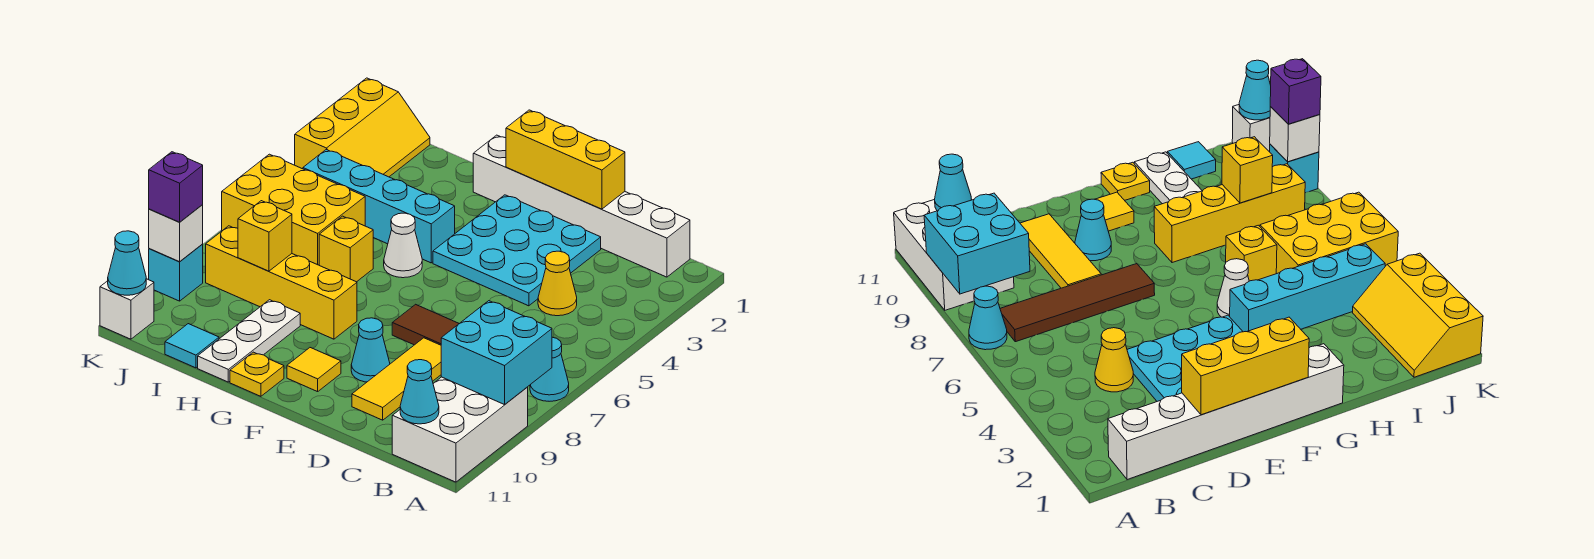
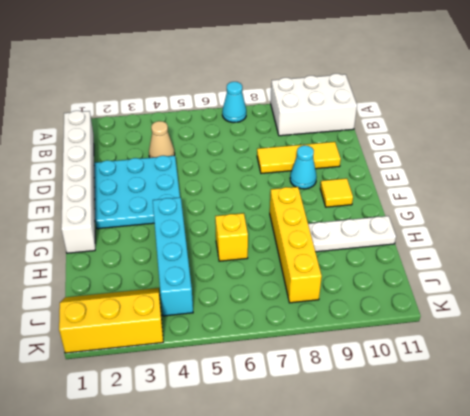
tan 1x1 cone [149,121,175,158] -> yellow 1x1 cone [538,251,577,316]
none -> brown 1x4 tile [392,304,459,345]
none -> white 1x1 cone [384,213,422,278]
none -> yellow 1x1 plate [230,352,284,396]

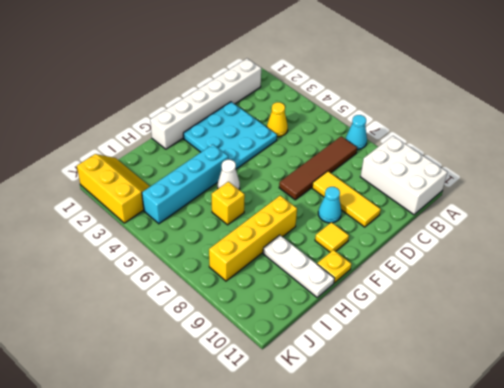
none -> yellow 2x3 brick [222,154,365,265]
none -> cyan 1x1 tile [165,324,219,368]
none -> cyan 1x1 brick [149,244,203,301]

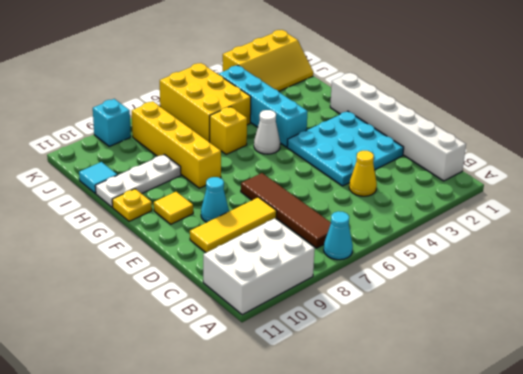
none -> white 1x1 brick [100,279,154,339]
none -> cyan 2x2 brick [441,301,552,405]
none -> cyan 1x1 cone [400,360,439,424]

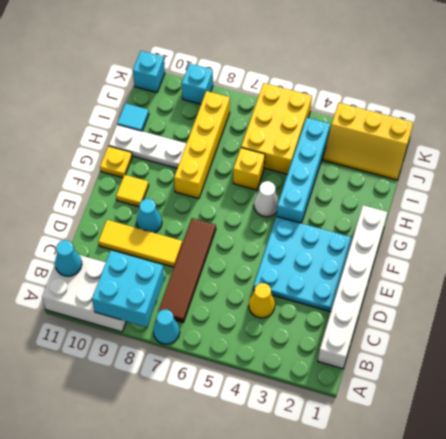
cyan 1x1 brick [133,51,165,93] -> white 1x1 brick [100,279,154,339]
none -> yellow 1x3 brick [506,110,625,209]
none -> yellow 1x1 brick [238,201,292,271]
none -> white 1x1 brick [149,204,203,262]

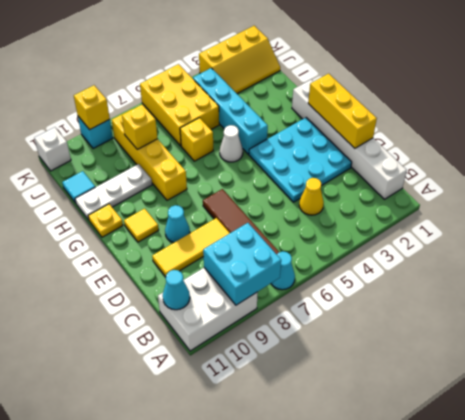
yellow 1x1 brick [74,85,110,130] -> white 1x1 brick [149,204,203,262]
none -> cyan 1x1 cone [108,231,146,295]
none -> purple 1x1 brick [149,152,203,222]

